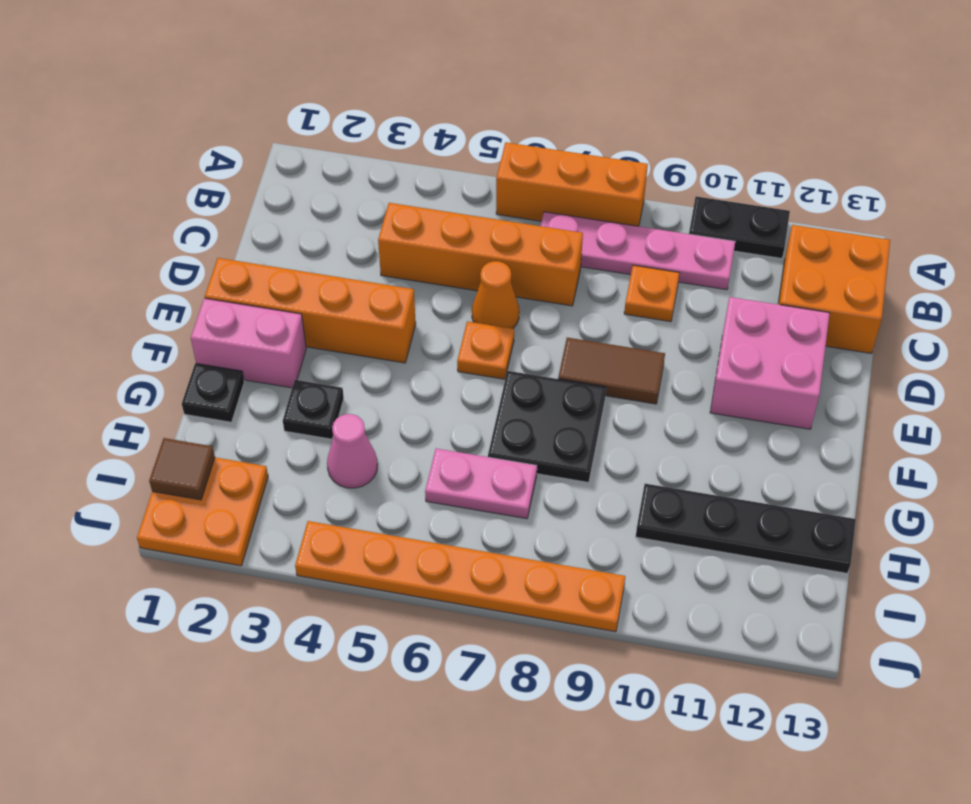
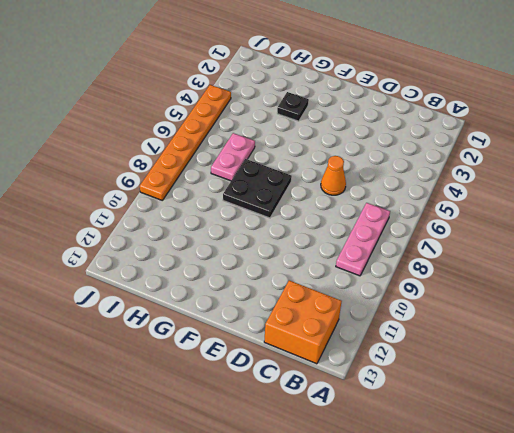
pink 1x3 plate [336,203,390,276] -> pink 1x4 plate [541,212,735,290]
none -> orange 1x3 brick [496,142,648,226]
none -> black 1x2 plate [689,197,790,258]
none -> orange 1x4 brick [378,203,583,306]

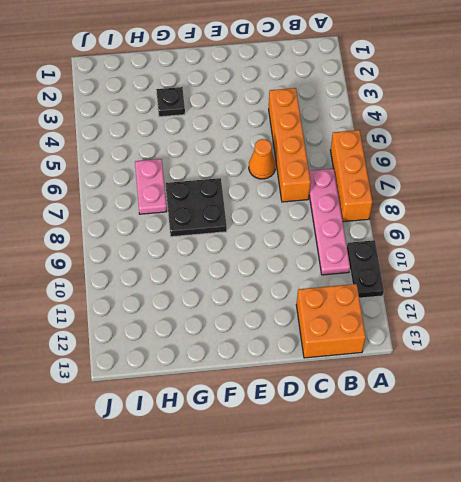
none -> orange 1x1 plate [624,265,679,322]
none -> pink 2x2 brick [710,297,830,429]
none -> orange 1x4 brick [205,258,416,363]

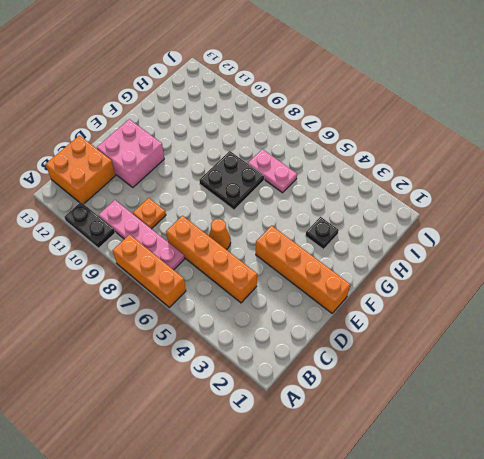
none -> orange 1x1 plate [457,321,514,379]
none -> brown 1x2 tile [558,338,665,404]
none -> pink 1x2 brick [191,298,306,388]

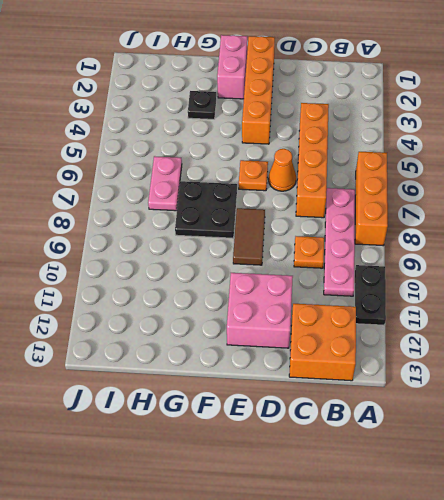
none -> black 1x1 plate [182,363,244,422]
none -> pink 1x1 cone [327,414,378,488]
none -> black 1x4 plate [636,484,856,573]

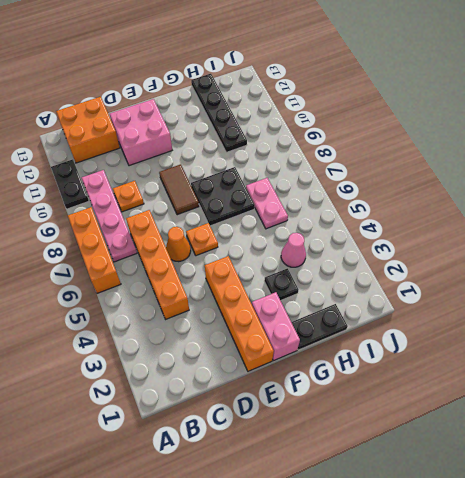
black 1x2 plate [291,304,348,350] -> black 1x1 plate [182,363,244,422]
none -> orange 2x2 plate [137,457,268,566]
none -> orange 1x6 plate [295,521,625,632]
none -> brown 1x1 tile [149,438,215,500]

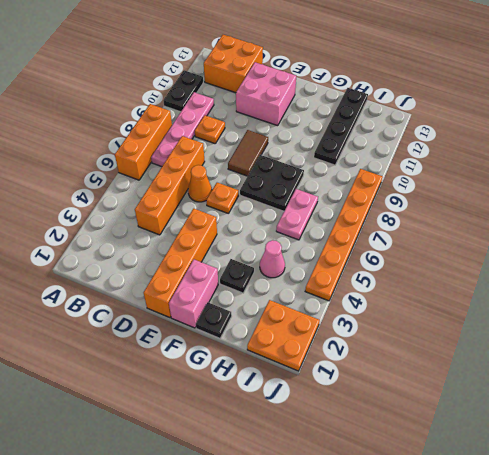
none -> brown 1x1 tile [149,438,215,500]

